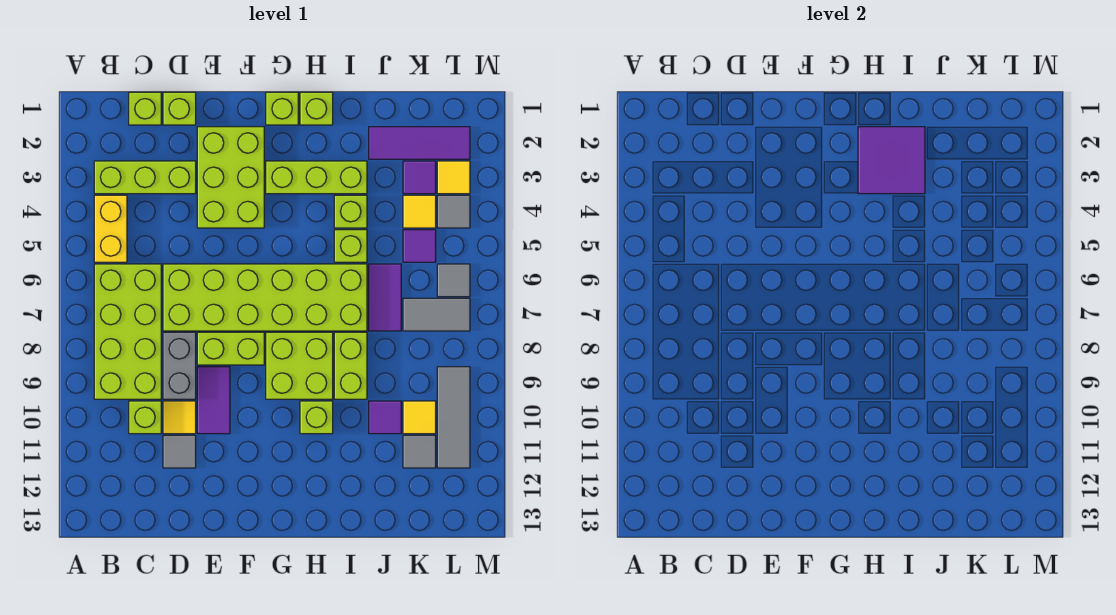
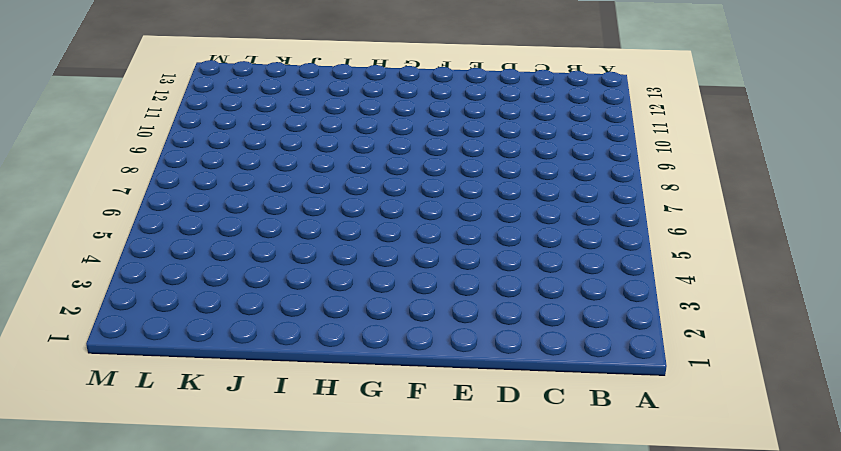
none -> lime 1x3 brick [94,161,196,194]
none -> yellow 1x2 brick [94,195,127,262]
none -> lime 2x4 brick [94,264,161,399]
none -> lime 1x1 brick [129,92,161,125]

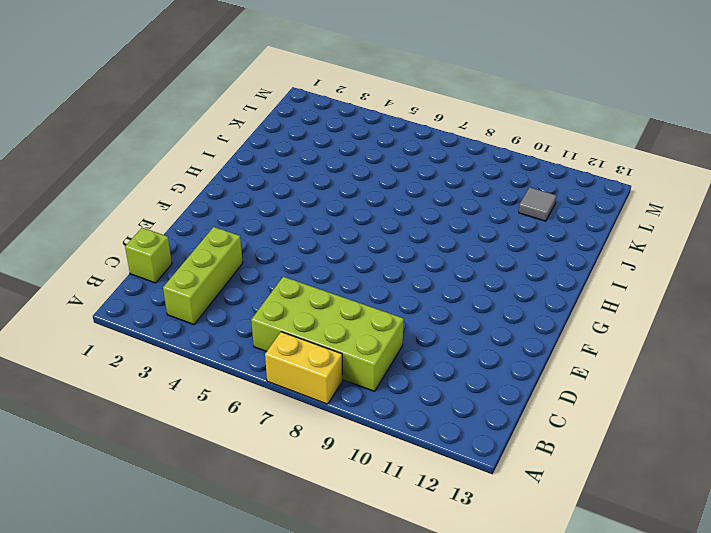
yellow 1x2 brick [265,332,342,404] -> yellow 1x2 brick moved to [94,195,127,262]
none -> lime 1x1 brick [129,401,161,434]
none -> lime 1x1 brick [163,92,196,125]
none -> lime 2x6 brick [163,264,367,331]
none -> grey 1x2 brick [163,332,196,399]

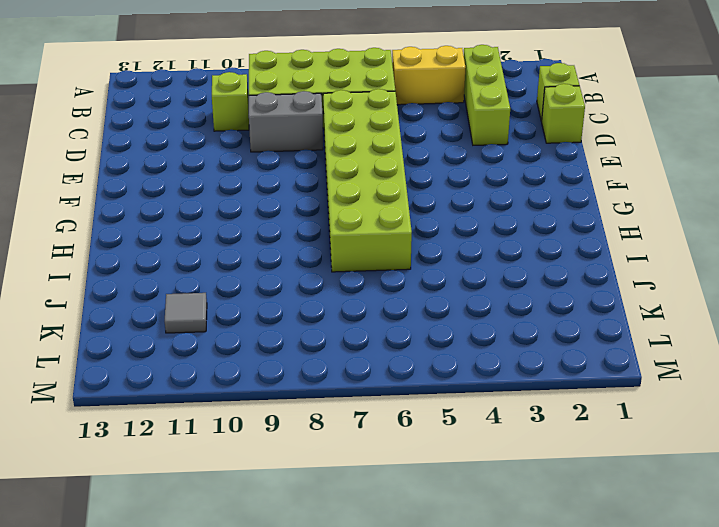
none -> yellow 1x1 tile [163,401,196,434]
none -> grey 1x1 tile [163,435,196,468]
none -> lime 2x3 brick [197,127,264,228]
none -> lime 1x2 brick [197,332,264,365]

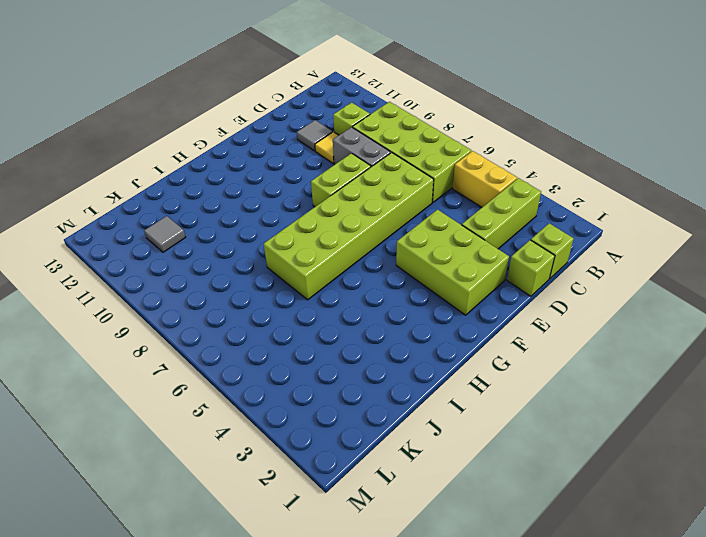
none -> purple 1x2 tile [197,367,230,434]
none -> lime 1x1 brick [266,92,298,125]
none -> lime 1x3 brick [266,161,367,194]
none -> lime 2x2 brick [266,332,333,399]

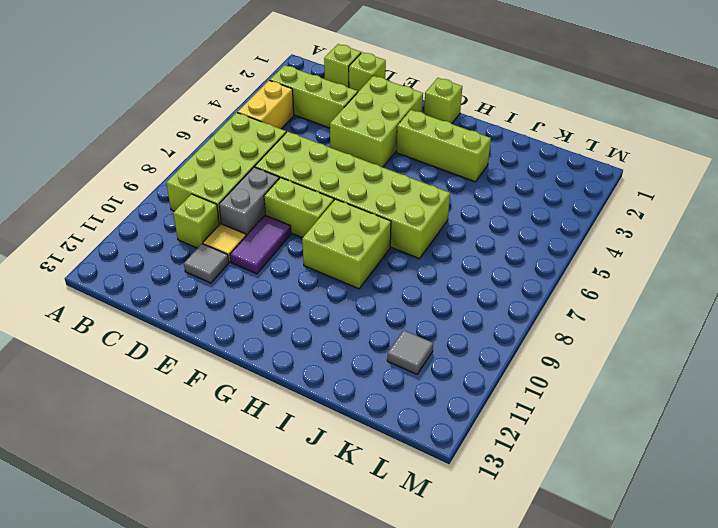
none -> lime 1x1 brick [300,92,333,125]
none -> lime 1x1 brick [300,401,333,434]
none -> lime 1x1 brick [334,195,367,228]
none -> lime 1x1 brick [334,230,367,262]

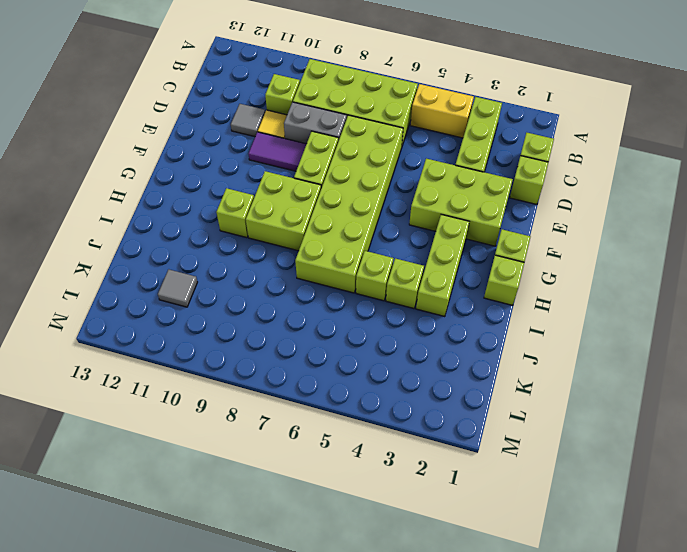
none -> lime 1x2 brick [334,332,367,399]
none -> purple 1x3 tile [369,127,470,159]
none -> purple 1x2 tile [369,264,401,331]
none -> purple 1x1 tile [369,401,401,434]

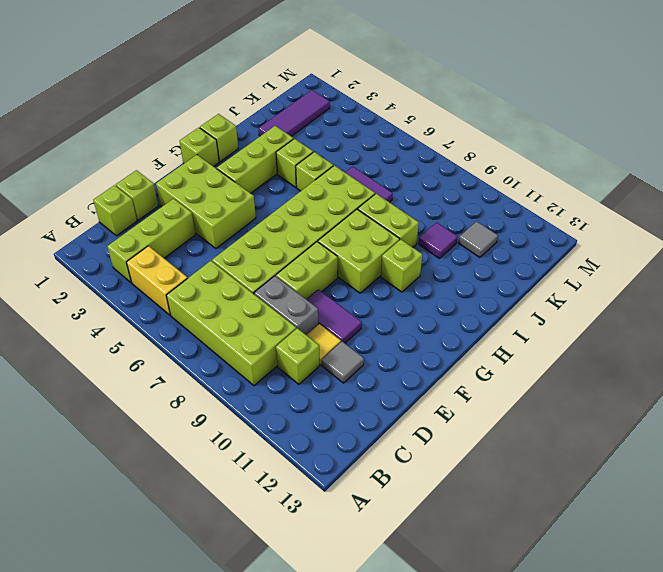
none -> purple 1x1 tile [403,161,436,194]
none -> yellow 1x1 tile [403,195,436,228]
none -> purple 1x1 tile [403,230,436,262]
none -> grey 1x2 tile [403,298,470,331]

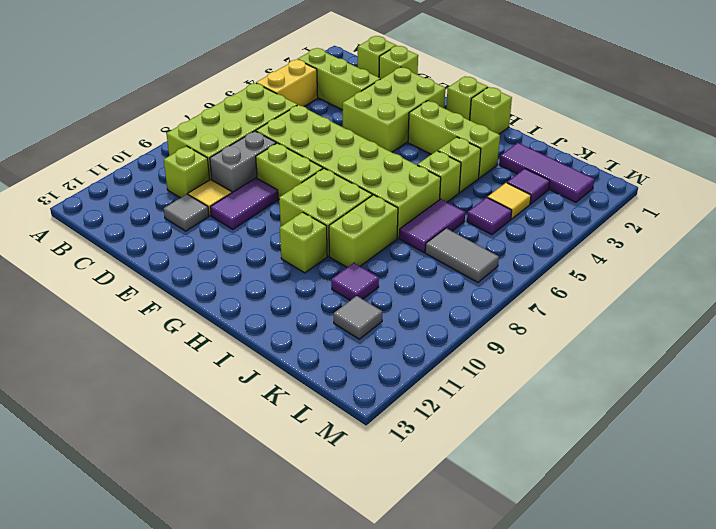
none -> yellow 1x1 tile [403,401,436,434]
none -> yellow 1x1 tile [437,161,470,194]
none -> grey 1x1 tile [437,195,470,228]
none -> grey 1x1 tile [437,264,470,297]

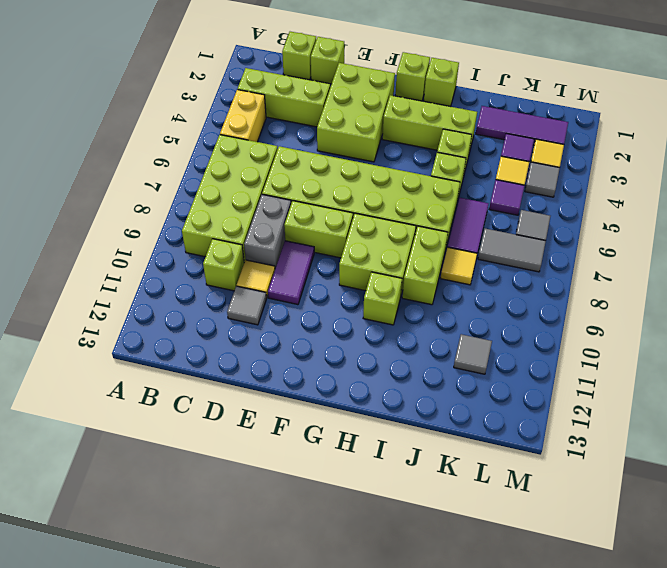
yellow 1x1 tile [441,247,477,285] -> yellow 1x1 tile moved to [403,401,436,434]
none -> purple 1x1 tile [369,401,401,434]
none -> grey 1x3 tile [437,367,470,468]
none -> purple 2x2 tile [858,127,925,194]

